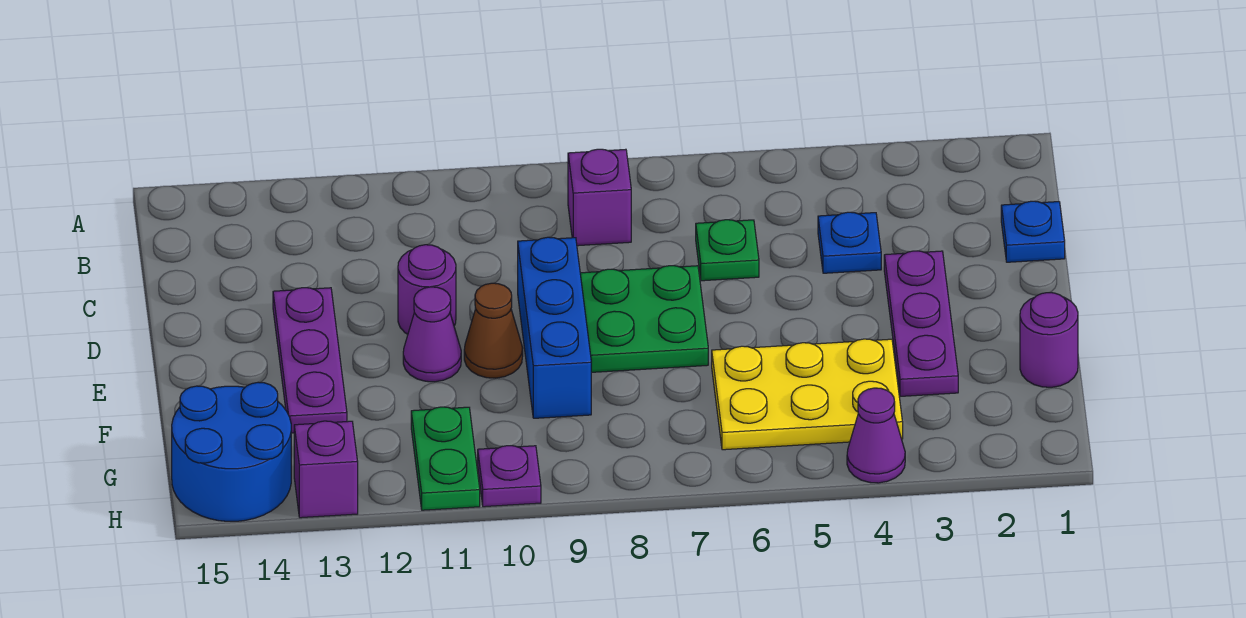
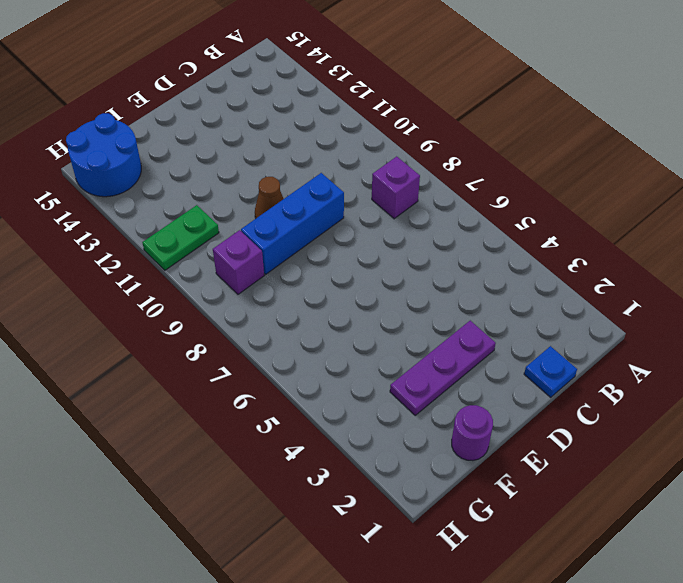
purple 1x1 brick [213,230,264,294] -> purple 1x1 brick moved to [294,421,358,518]
none -> blue 1x1 plate [818,212,881,273]
none -> green 1x1 plate [696,220,759,281]
none -> green 2x2 plate [580,266,708,372]

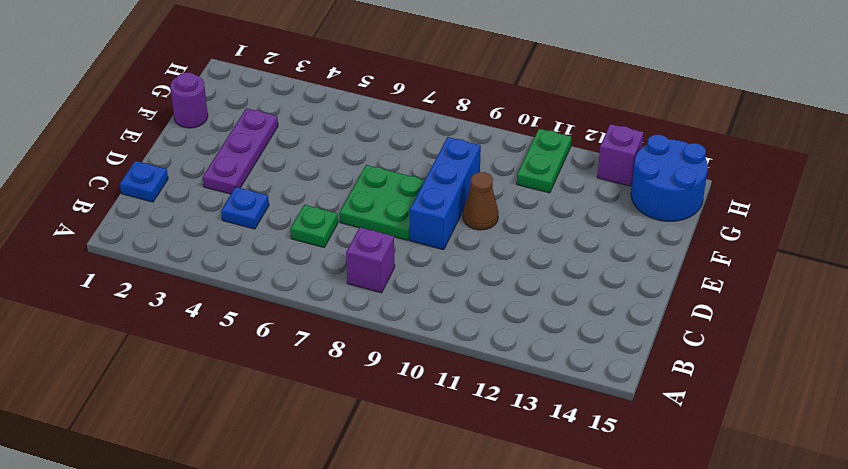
none -> purple 1x1 round brick [398,245,456,334]
none -> purple 1x3 plate [273,288,347,433]
none -> purple 1x1 cone [403,287,461,382]

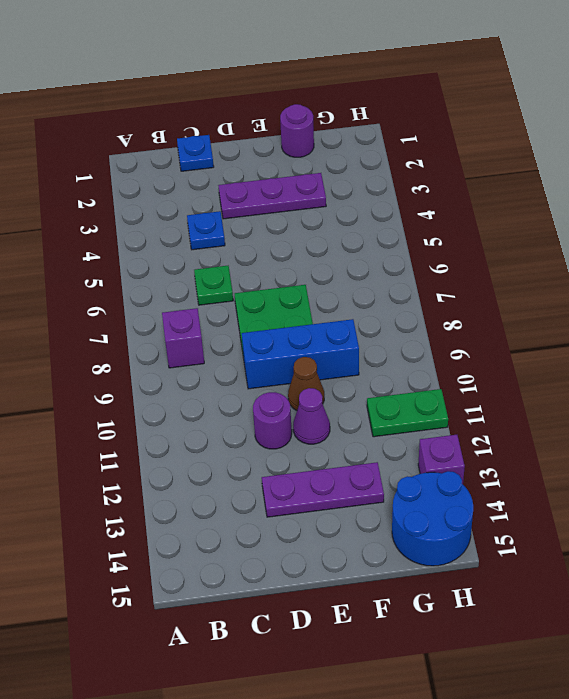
none -> yellow 2x3 plate [712,339,903,450]
none -> purple 1x1 cone [847,388,905,483]
none -> purple 1x1 plate [478,446,541,507]

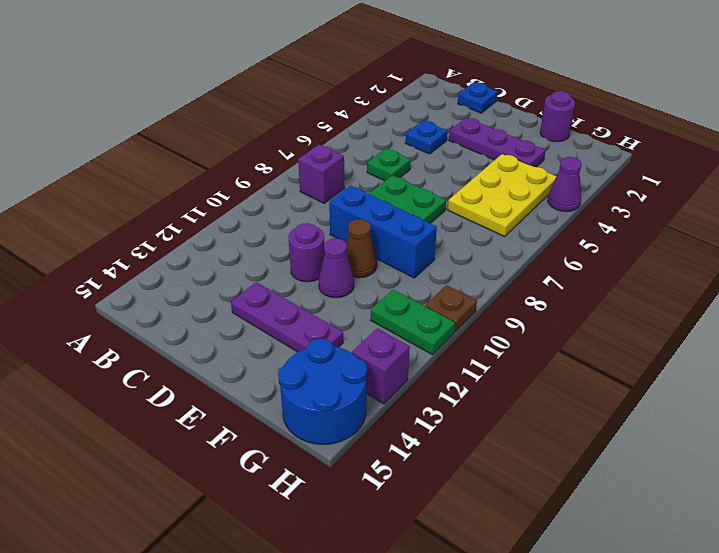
brown 1x1 plate [425,285,477,332] -> purple 1x1 plate [478,446,541,507]

